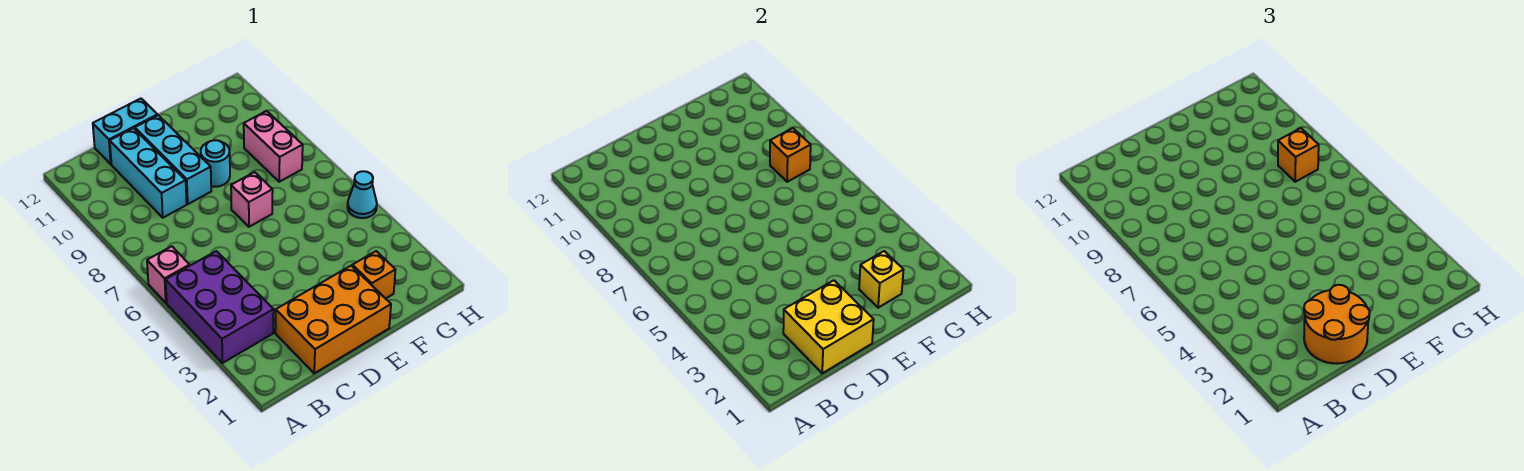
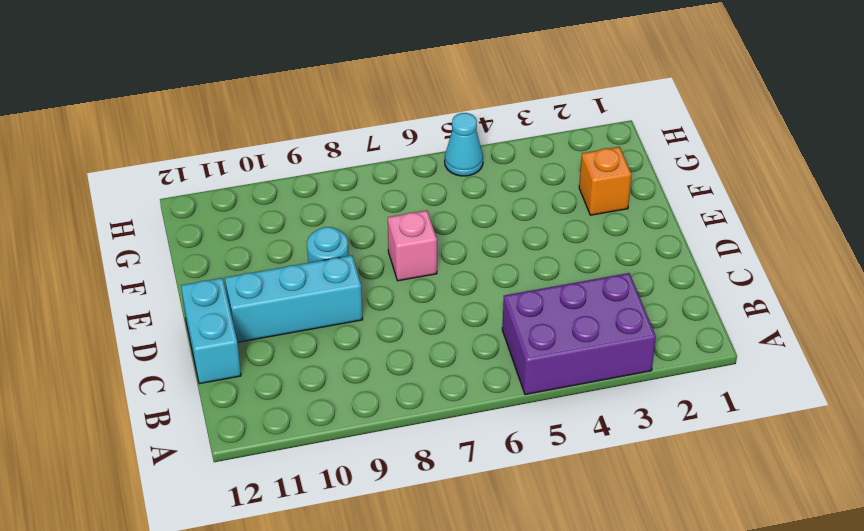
none -> pink 1x1 brick [147,246,190,303]
none -> orange 2x3 brick [275,266,391,373]
none -> cyan 1x3 brick [110,128,187,218]

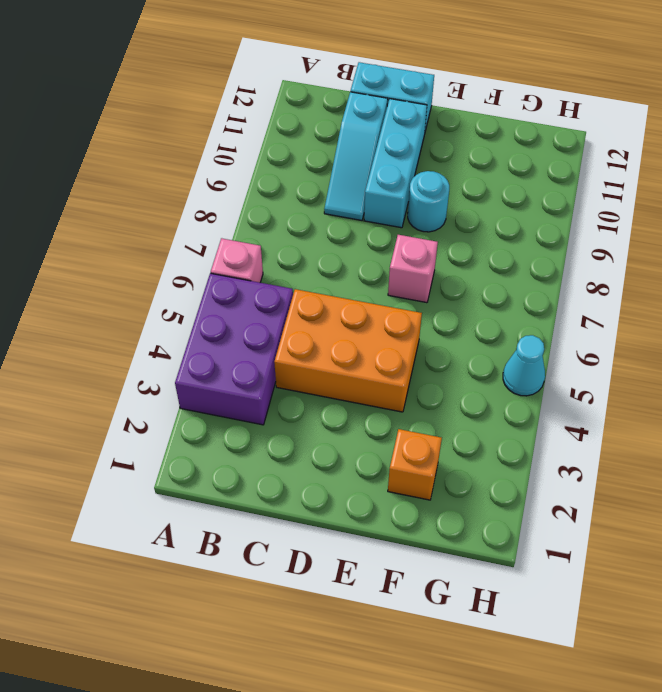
orange 2x3 brick [274,289,422,412] -> orange 2x3 brick moved to [275,266,391,373]
cyan 1x3 slope [324,92,388,220] -> cyan 1x3 brick [110,128,187,218]
none -> pink 1x2 brick [244,111,303,182]
none -> yellow 2x2 brick [783,280,874,373]
none -> yellow 1x1 brick [859,251,903,308]

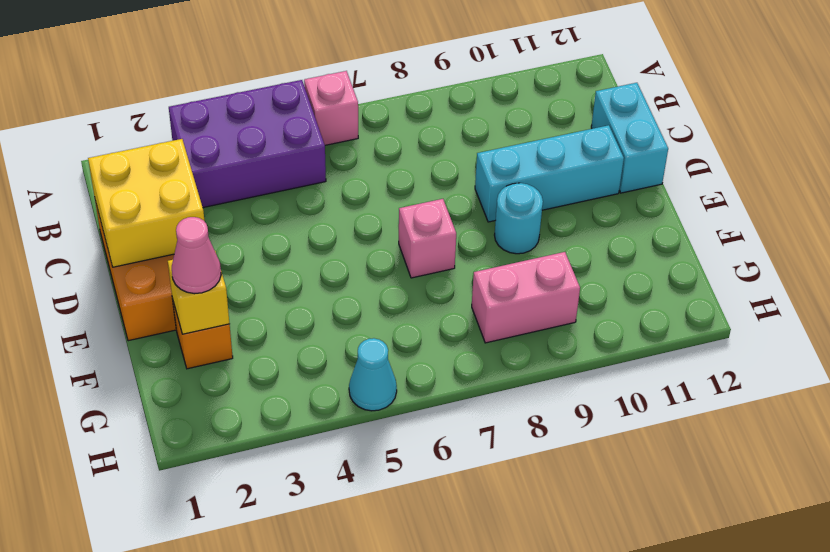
pink 1x1 cone [172,217,221,294] -> none
none -> cyan 1x3 brick [110,128,187,218]
none -> orange 1x1 brick [770,128,811,182]
none -> orange 2x2 round brick [1304,285,1370,364]

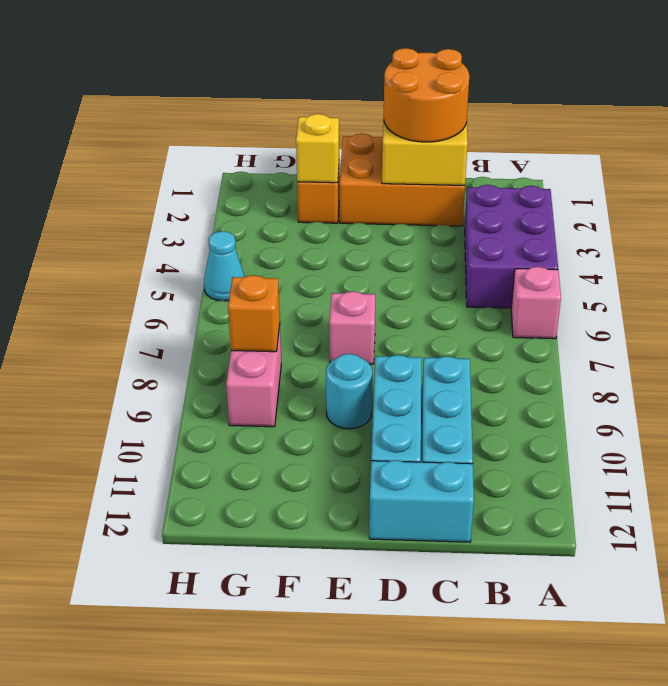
none -> orange 1x1 brick [1278,128,1319,182]

